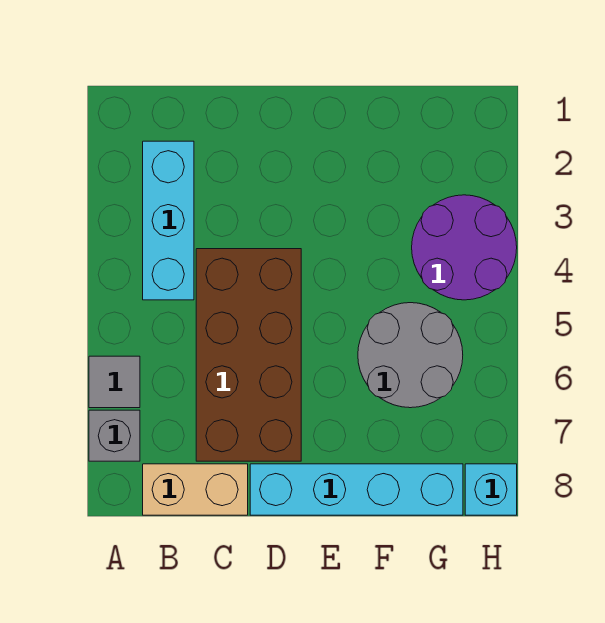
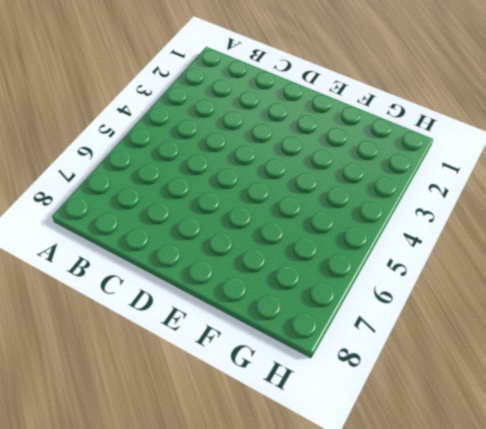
none -> grey 1x1 tile [89,356,140,408]
none -> grey 1x1 brick [89,410,140,461]

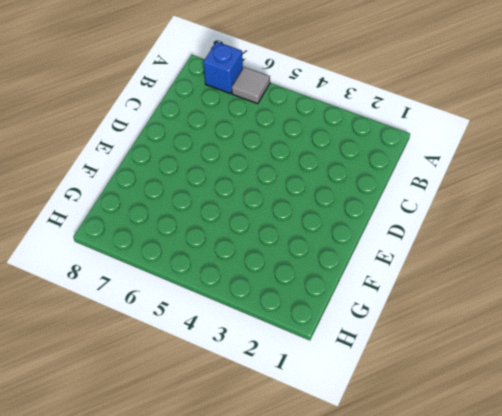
blue 1x1 brick [203,42,243,94] -> grey 1x1 brick [89,410,140,461]
none -> cyan 1x3 brick [143,141,194,300]
none -> tan 1x2 brick [143,464,248,515]

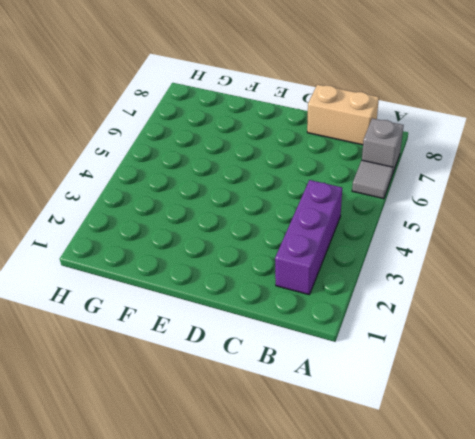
purple 1x3 brick [275,180,342,295] -> cyan 1x3 brick [143,141,194,300]
none -> brown 2x4 brick [196,249,301,461]
none -> cyan 1x4 brick [250,464,463,515]

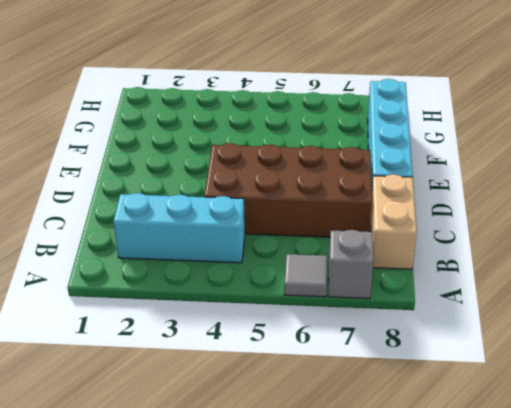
none -> grey 2x2 round brick [358,303,463,408]
none -> purple 2x2 round brick [412,195,517,300]

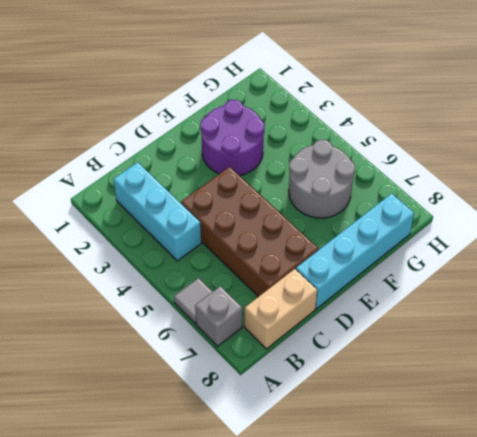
purple 2x2 round brick [200,100,265,176] -> purple 2x2 round brick moved to [412,195,517,300]
none -> cyan 1x1 brick [465,464,517,515]

